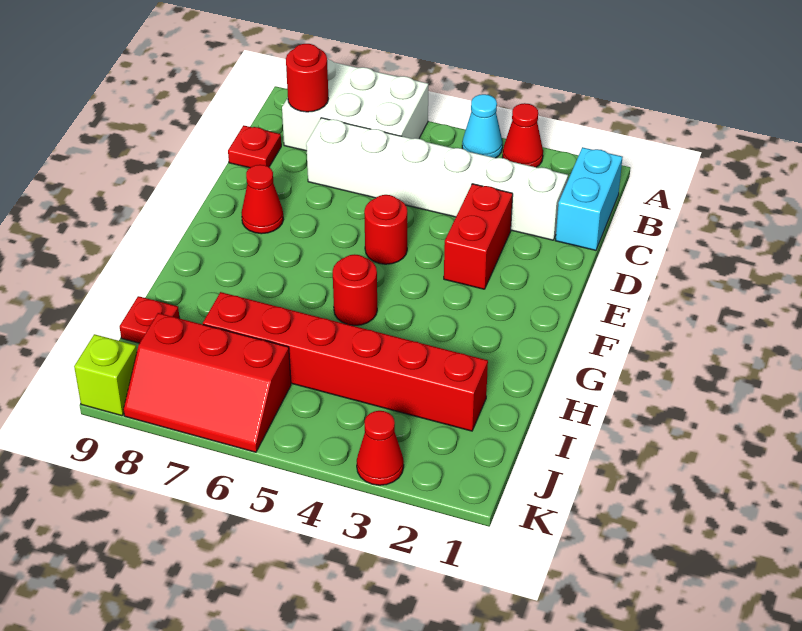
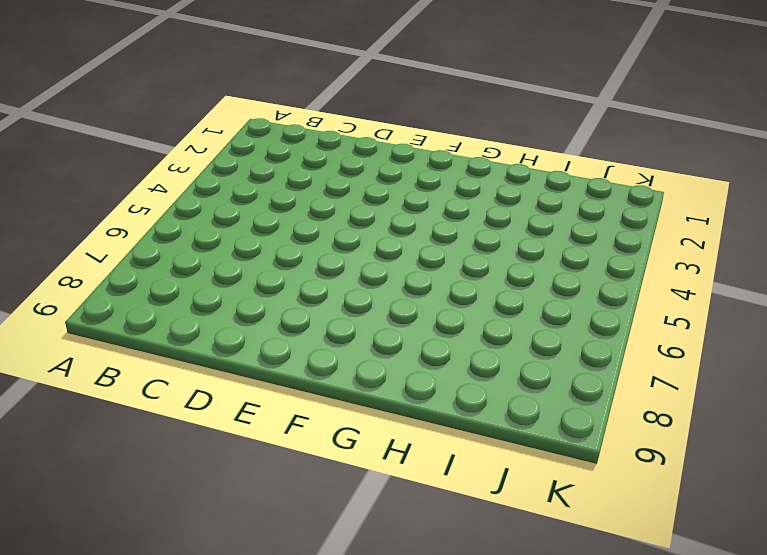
none -> red 1x1 cone [503,103,543,167]
none -> cyan 1x1 cone [462,94,503,158]
none -> white 2x3 brick [282,59,428,151]

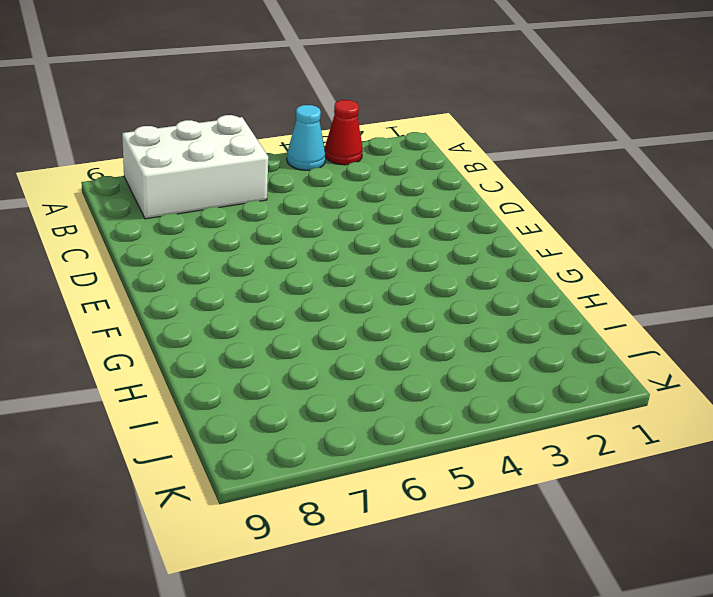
none -> cyan 1x2 brick [555,147,622,250]
none -> white 1x6 brick [306,118,568,240]
none -> red 1x1 plate [228,125,281,168]

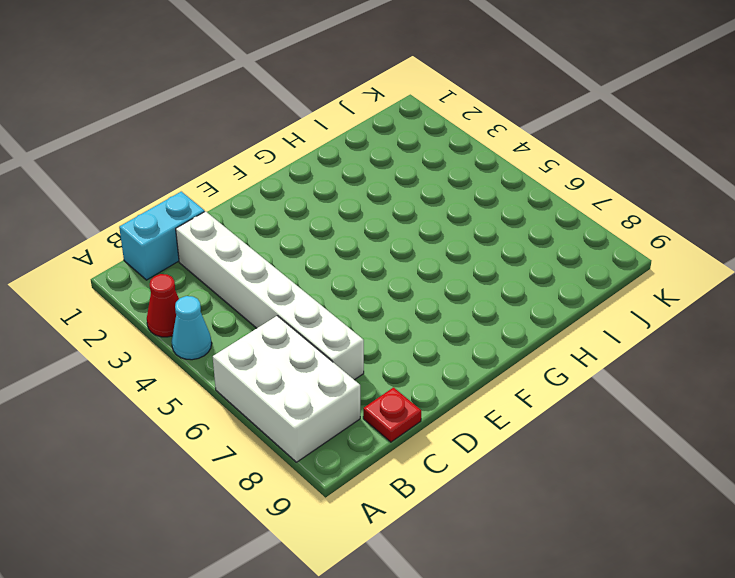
none -> red 1x2 brick [444,184,513,289]
none -> red 1x1 round brick [364,195,407,264]
none -> red 1x1 cone [241,165,283,234]

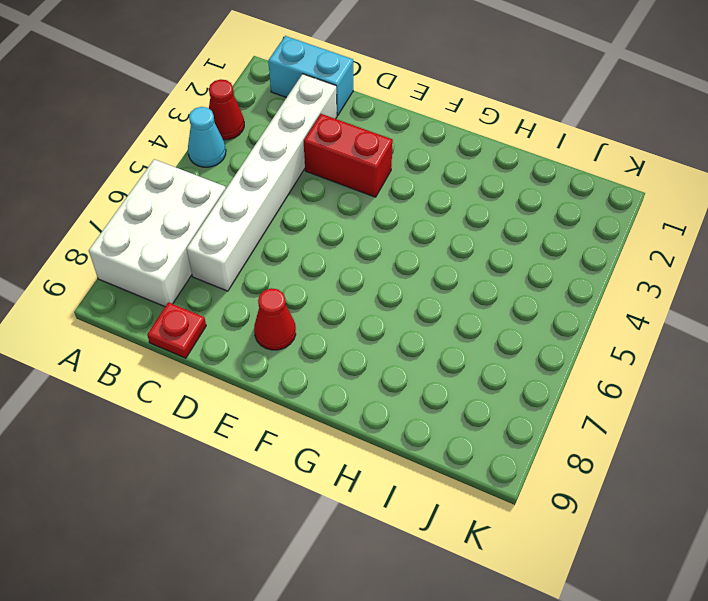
none -> red 1x1 round brick [364,195,407,264]
none -> red 1x1 round brick [333,254,377,326]
none -> red 1x6 brick [203,292,488,431]

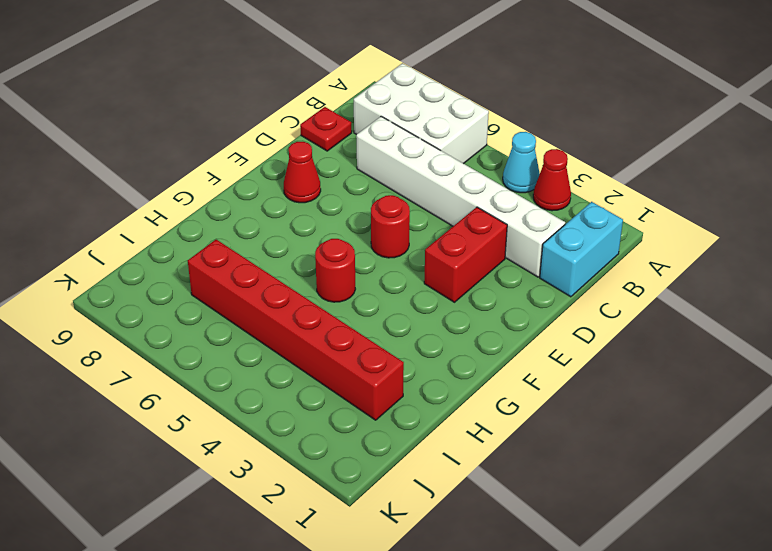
none -> red 1x1 plate [120,296,179,343]
none -> red 2x3 slope [124,313,291,452]
none -> red 1x1 cone [357,411,404,485]

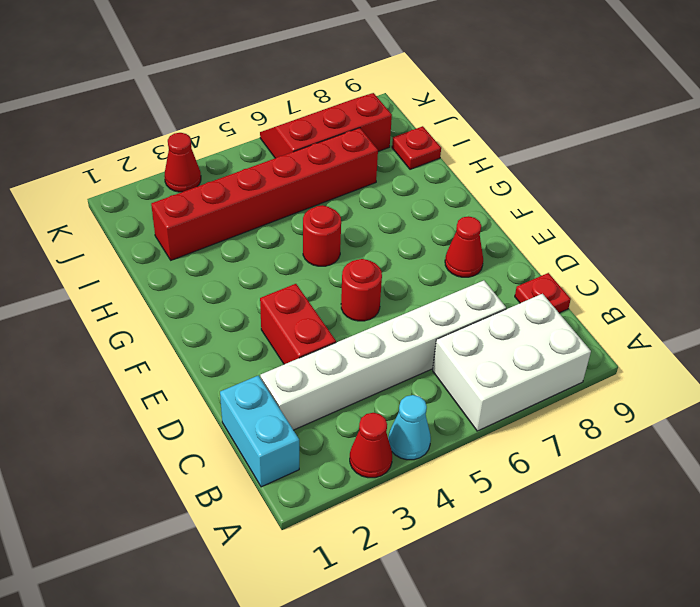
none -> lime 1x1 brick [74,334,137,416]
none -> red 1x1 round brick [286,44,328,112]

